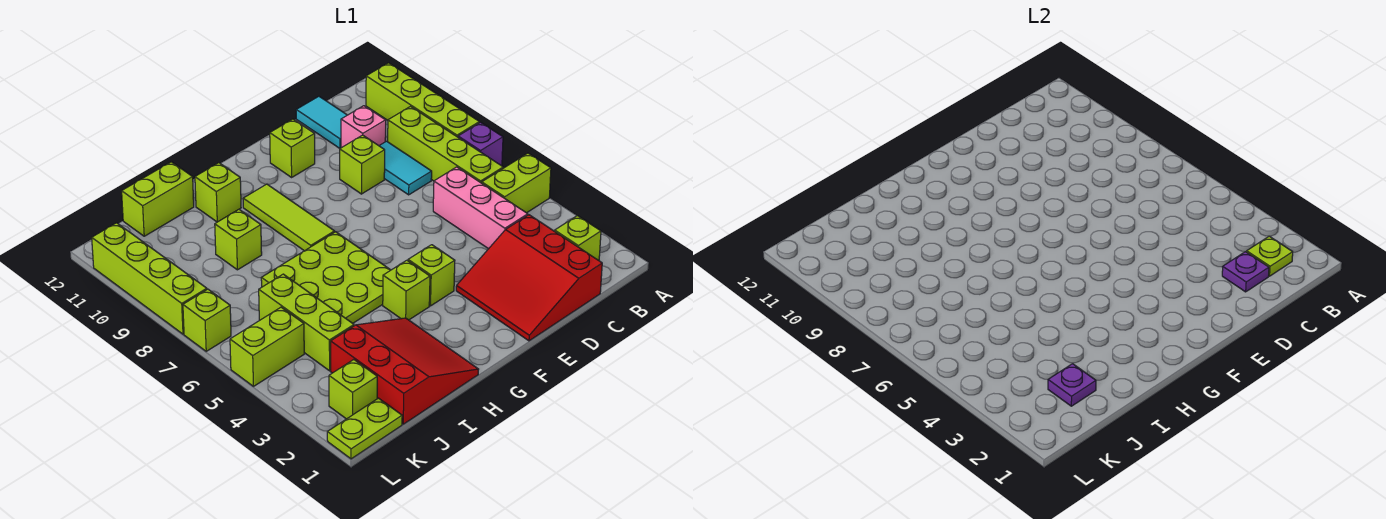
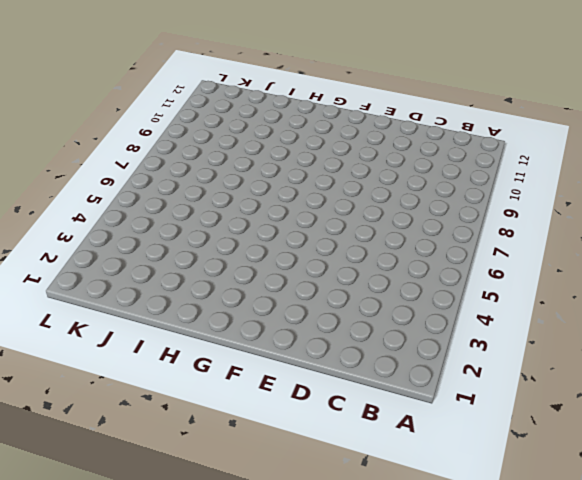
none -> lime 1x2 brick [482,153,551,213]
none -> purple 1x1 brick [458,122,503,166]
none -> lime 1x4 brick [366,63,479,137]

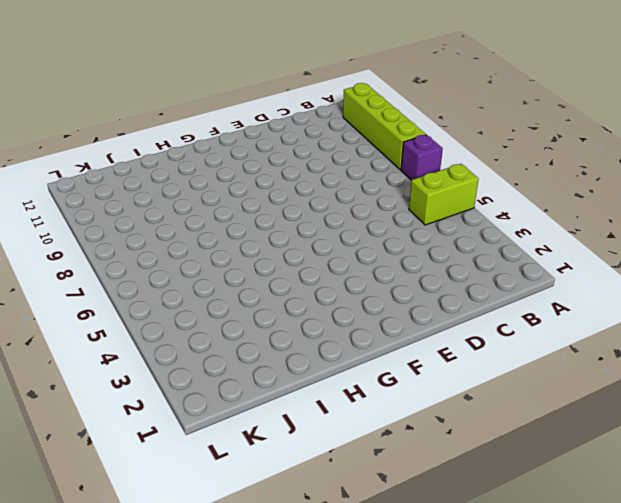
none -> lime 1x1 brick [555,216,601,260]
none -> lime 1x4 brick [388,106,503,183]
none -> red 3x3 slope [456,215,602,341]

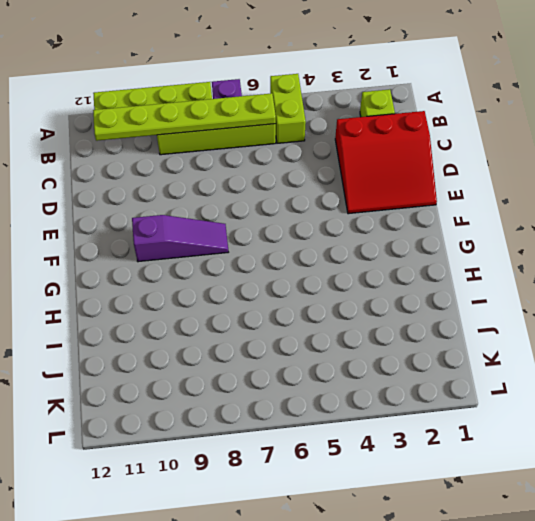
lime 1x6 plate [93,93,276,141] -> none
purple 1x3 slope [132,215,228,262] -> none
none -> pink 1x3 brick [433,167,528,249]
none -> cyan 1x2 tile [379,141,432,195]
none -> pink 1x1 brick [341,106,386,148]

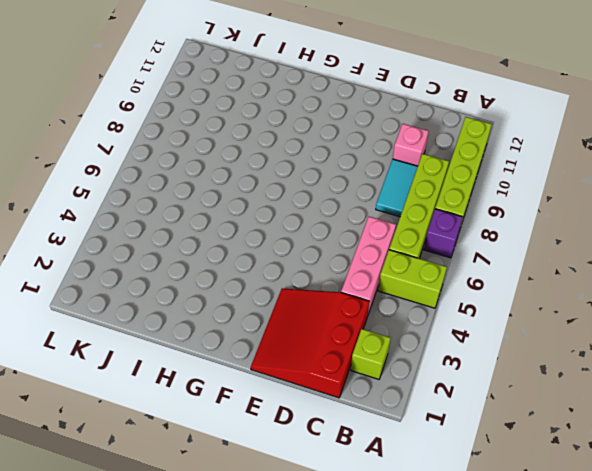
none -> cyan 1x2 tile [296,96,347,148]
none -> lime 1x1 brick [340,135,385,194]
none -> lime 1x1 brick [270,119,315,177]

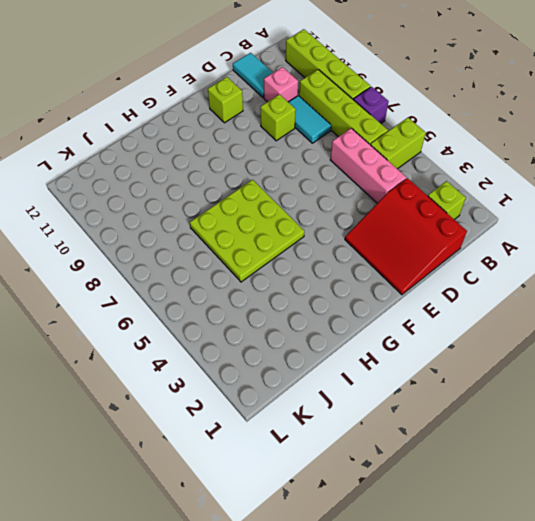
none -> lime 1x1 brick [408,245,455,306]
none -> lime 1x1 brick [383,260,430,320]
none -> lime 1x3 tile [243,184,335,251]

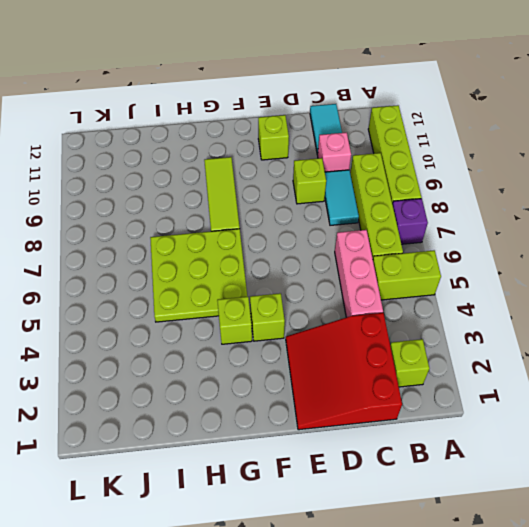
none -> red 3x3 slope [331,318,479,424]
none -> lime 1x1 brick [195,163,241,222]
none -> lime 1x1 brick [215,210,262,270]

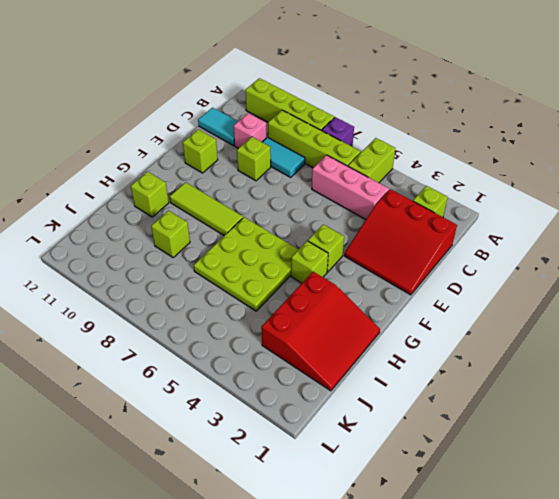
red 3x3 slope [261,272,380,391] -> red 3x3 slope turned to [331,318,479,424]
none -> lime 1x2 brick [122,162,194,236]
none -> lime 1x3 brick [259,274,354,371]
none -> lime 1x2 plate [327,398,402,459]

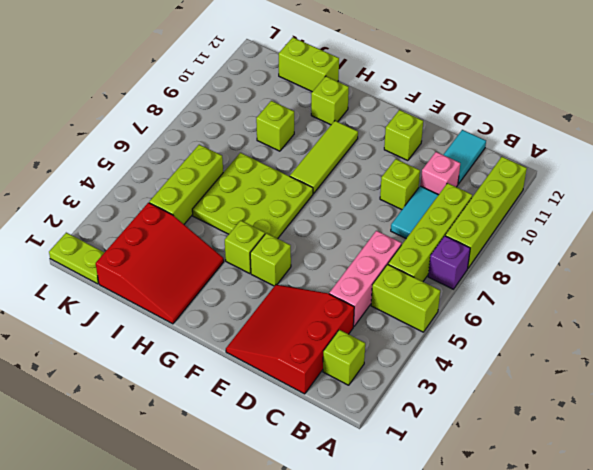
none -> lime 1x1 brick [329,360,377,419]
none -> lime 1x2 brick [230,307,304,386]
none -> lime 1x1 brick [183,289,231,351]

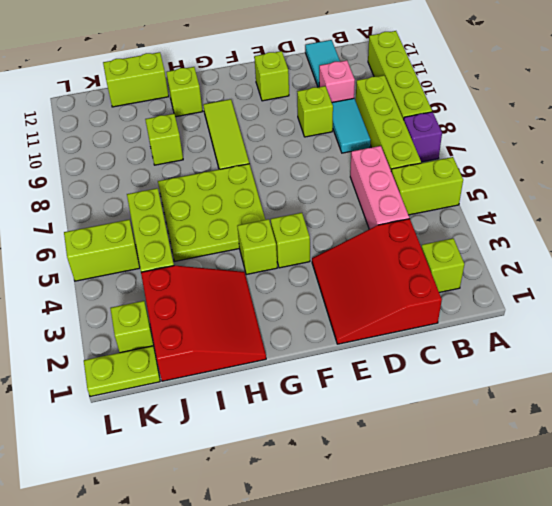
none -> lime 1x1 brick [183,289,231,351]
none -> lime 1x4 brick [92,223,207,334]
none -> lime 1x1 plate [1247,236,1293,276]

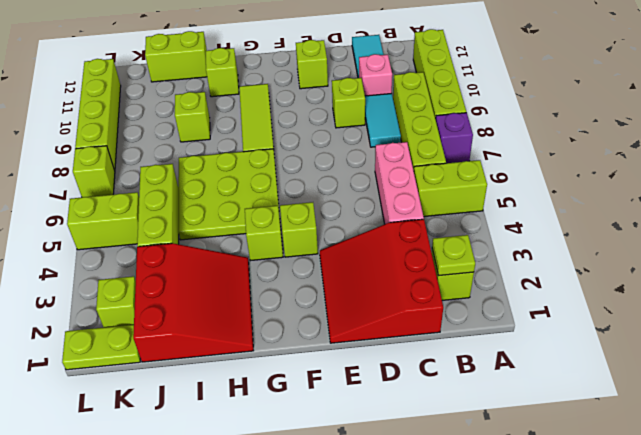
none -> purple 1x1 plate [1222,252,1269,292]
none -> purple 1x1 plate [1048,364,1096,406]

